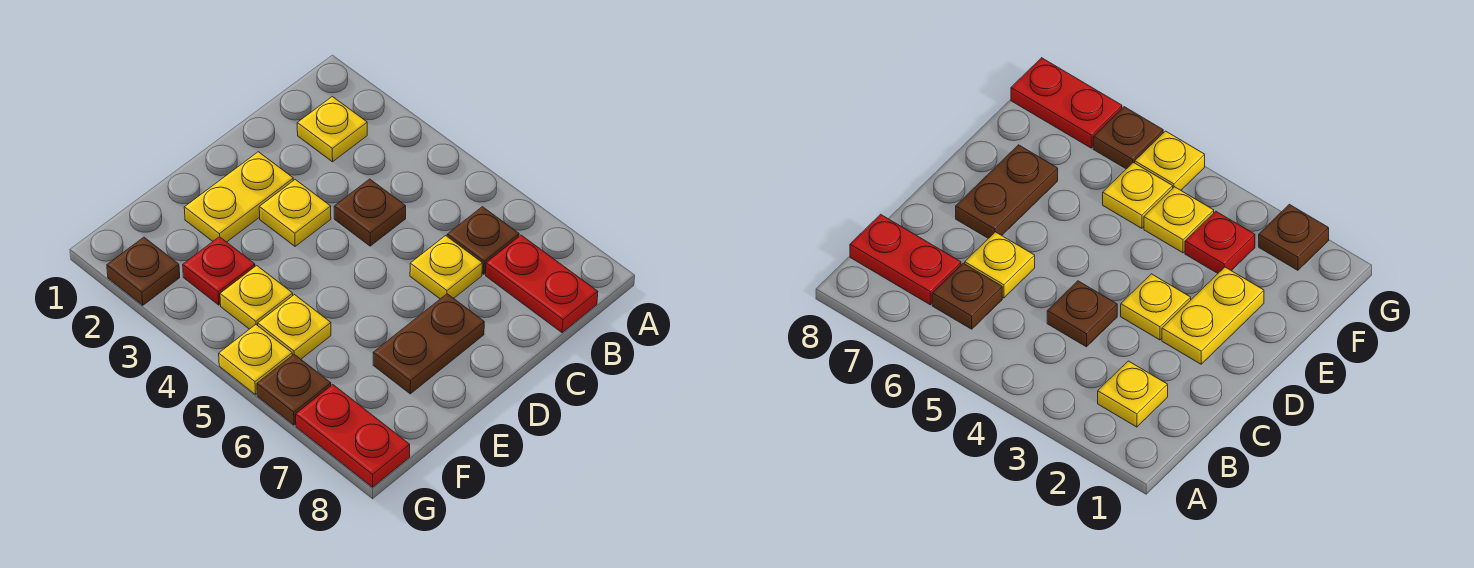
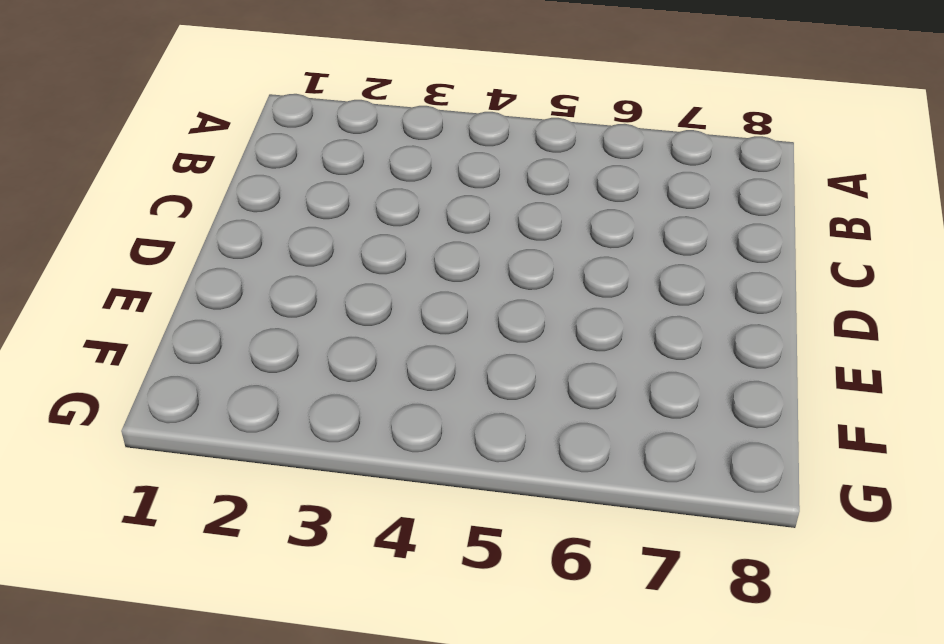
none -> yellow 1x1 plate [297,97,367,162]
none -> brown 1x1 plate [447,207,519,274]
none -> red 1x2 plate [486,235,598,333]

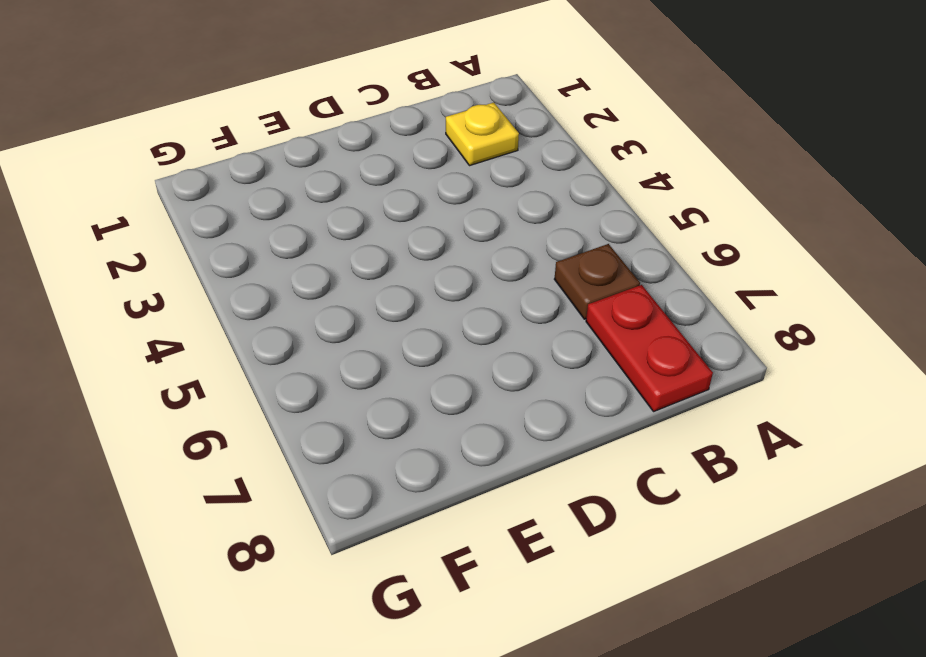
none -> brown 1x1 plate [334,179,406,246]
none -> yellow 1x1 plate [410,236,482,299]
none -> yellow 1x2 plate [184,152,293,242]

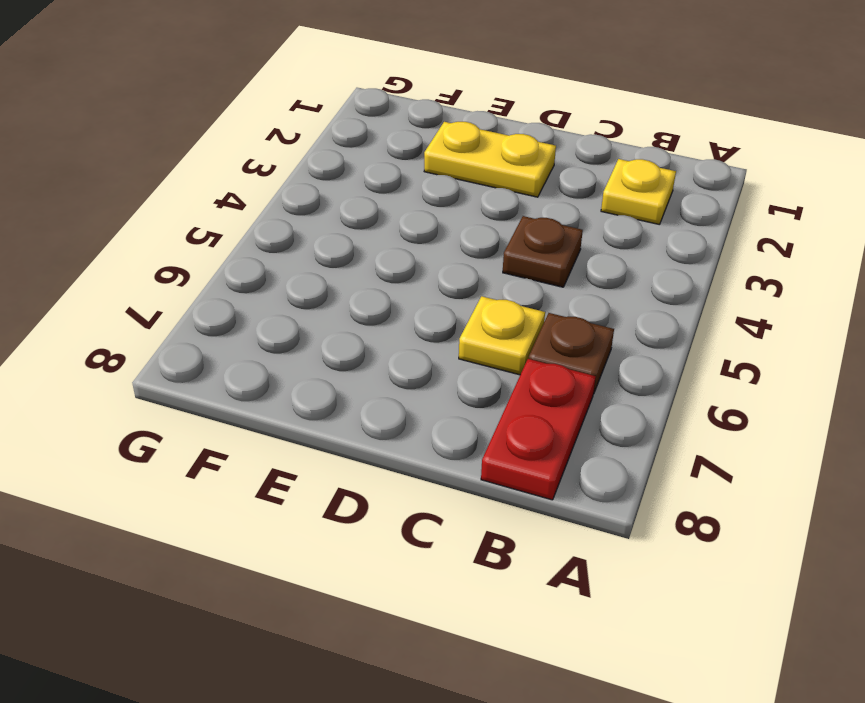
none -> yellow 1x1 plate [259,180,331,246]
none -> brown 1x2 plate [373,294,484,394]
none -> red 1x1 plate [183,237,255,305]

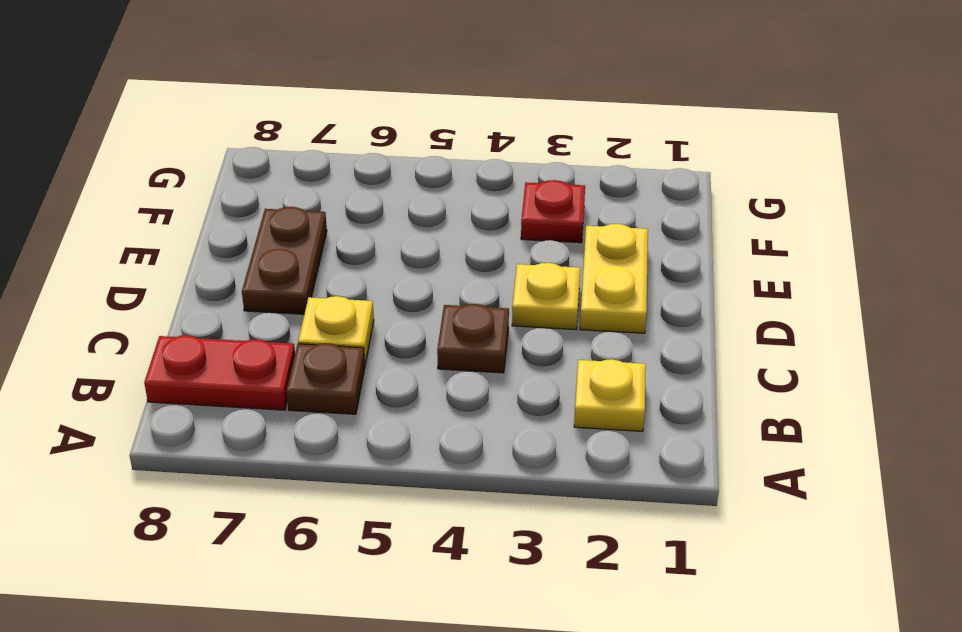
none -> yellow 1x1 plate [220,266,293,329]
none -> yellow 1x1 plate [258,295,331,359]
none -> brown 1x1 plate [107,237,180,305]

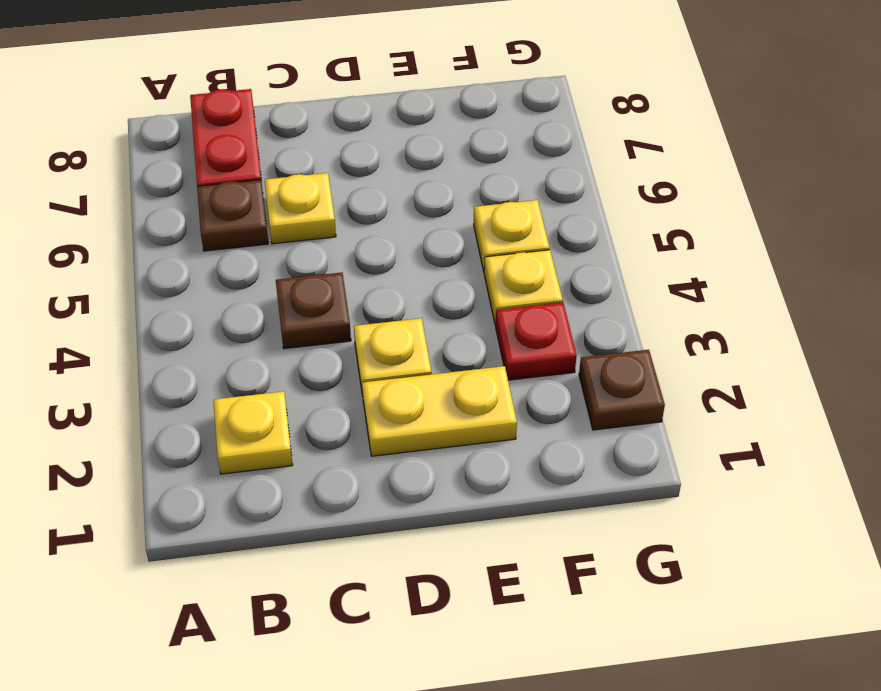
none -> brown 1x2 plate [373,294,484,394]
none -> yellow 1x1 plate [219,325,292,395]
none -> brown 1x1 plate [257,354,331,425]

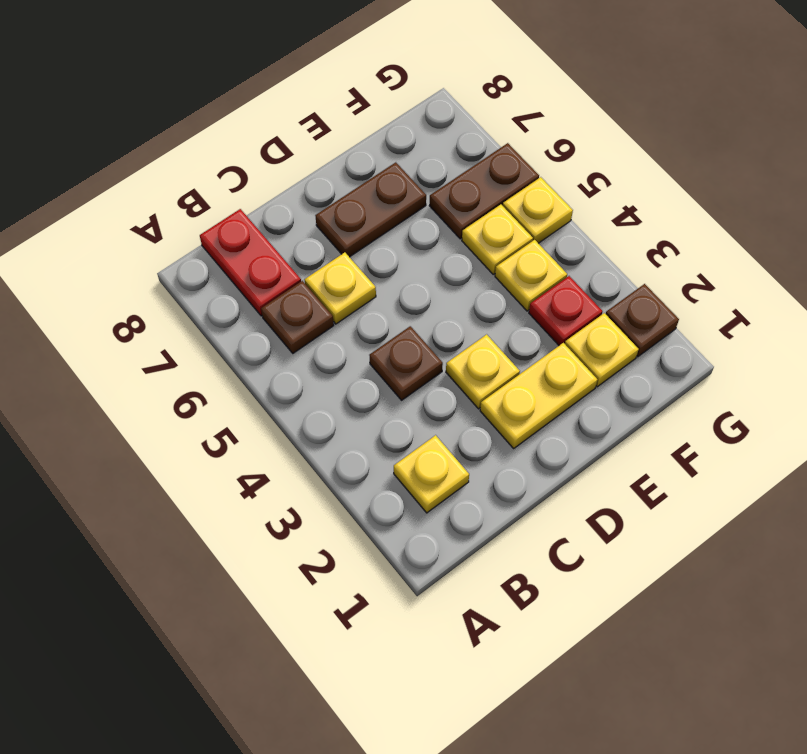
yellow 1x1 plate [565,313,639,387] -> none
brown 1x2 plate [429,143,539,239] -> brown 1x1 plate [257,354,331,425]
none -> red 1x2 plate [296,385,410,487]

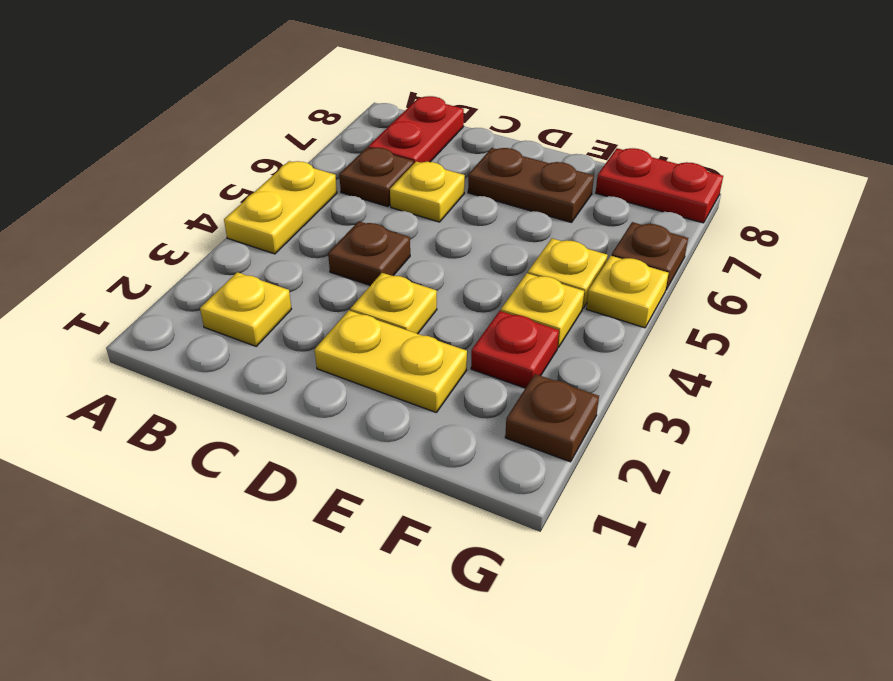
yellow 1x2 plate [224,161,337,254] -> none
red 1x2 plate [596,148,723,223] -> red 1x2 plate turned to [296,385,410,487]

